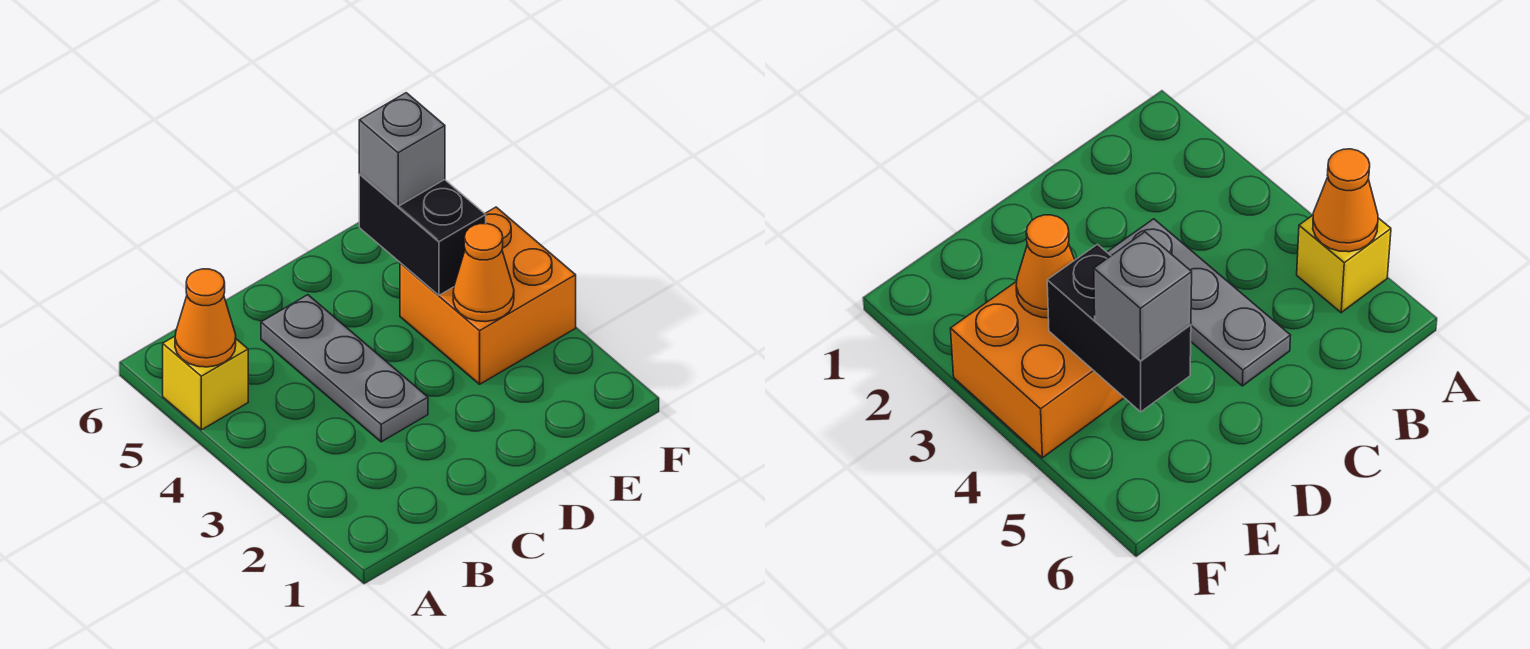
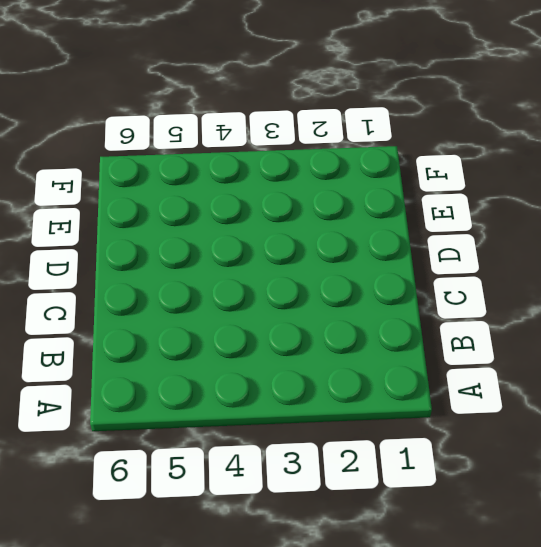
none -> yellow 1x1 brick [163,336,248,430]
none -> grey 1x3 plate [261,295,428,442]

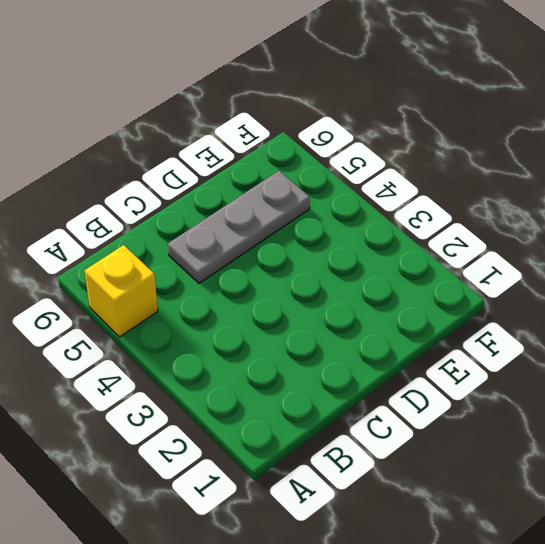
grey 1x3 plate [168,171,310,283] -> grey 1x3 plate turned to [261,295,428,442]
none -> orange 2x2 brick [400,207,576,384]
none -> orange 1x1 cone [175,269,236,367]

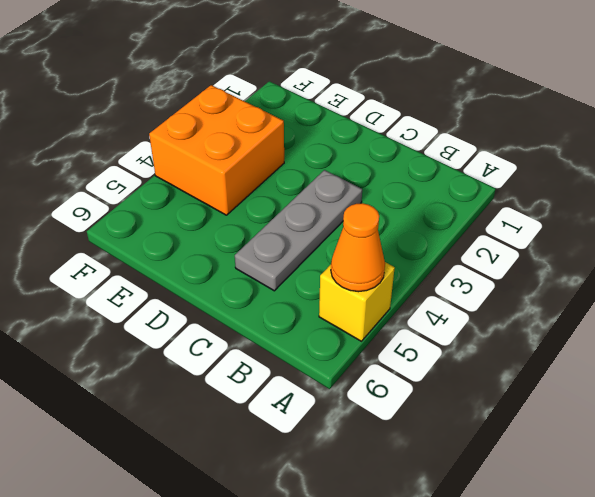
none -> orange 1x1 cone [453,224,514,322]
none -> black 1x2 brick [359,174,486,295]

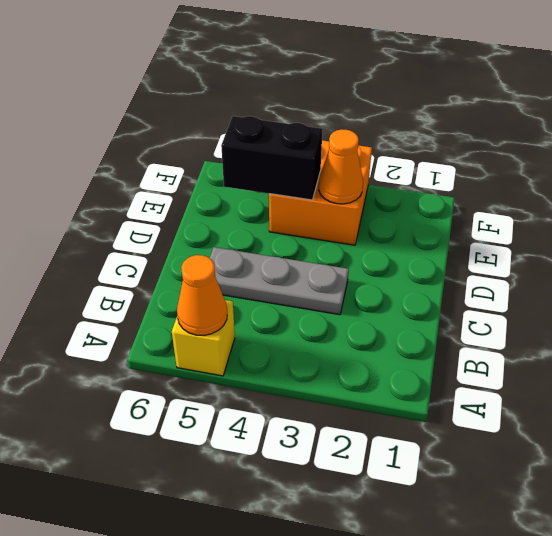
none -> grey 1x1 brick [359,93,445,206]

